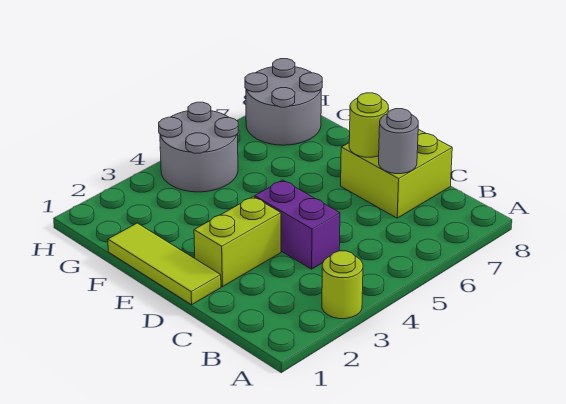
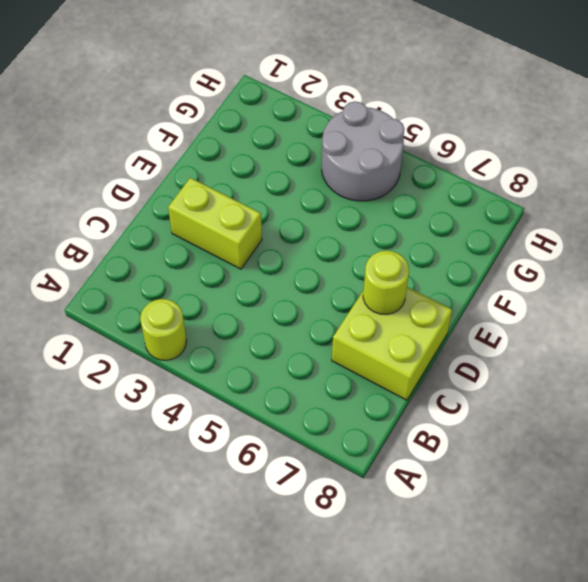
none -> purple 1x2 brick [255,180,340,269]
none -> lime 1x3 tile [108,223,221,305]

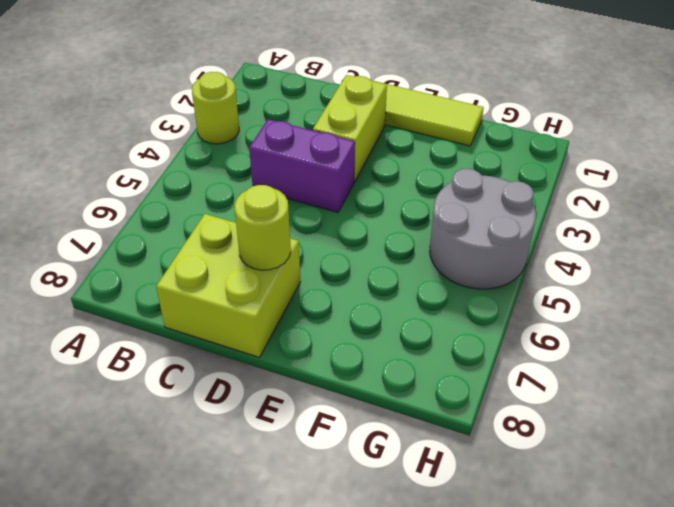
none -> grey 2x2 round brick [245,59,322,145]
none -> grey 1x1 round brick [379,109,418,174]

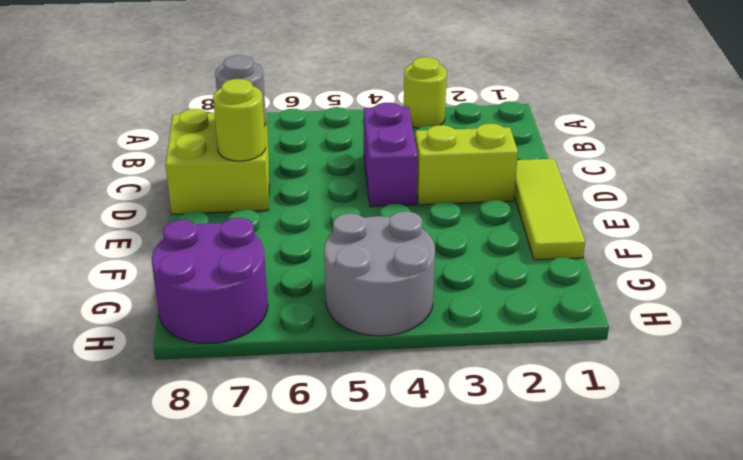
purple 2x2 round brick [152,218,268,343] -> grey 2x2 round brick [245,59,322,145]

